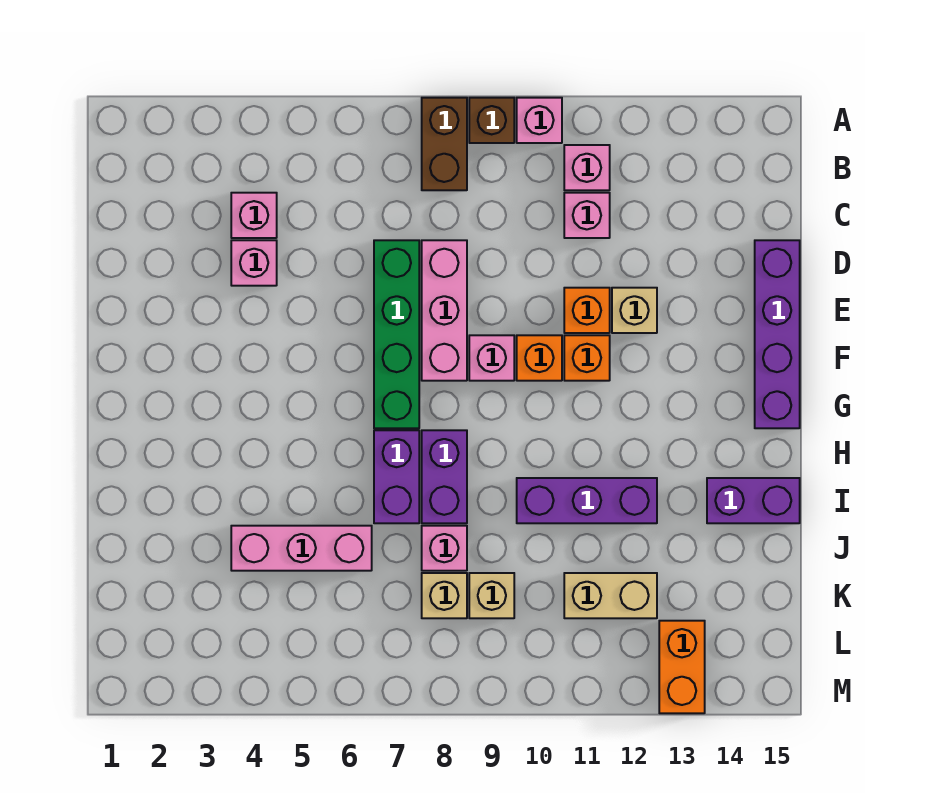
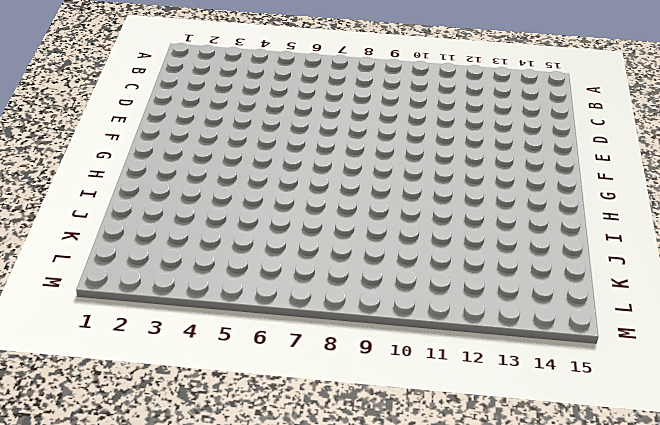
none -> brown 1x2 brick [422,98,467,190]
none -> brown 1x1 brick [469,98,514,143]
none -> pink 1x1 brick [517,98,562,143]

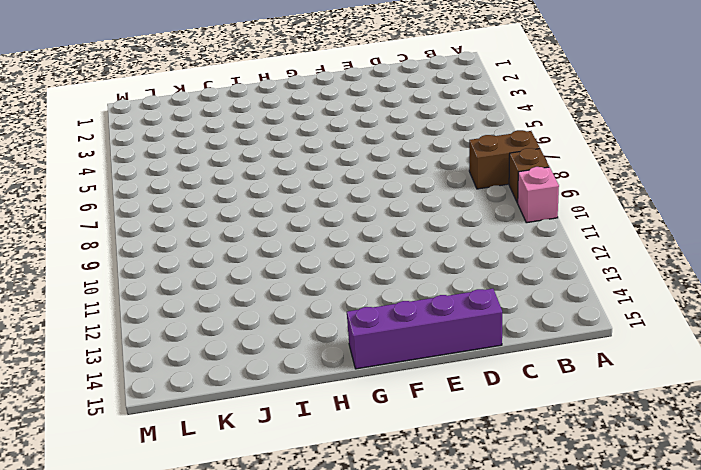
none -> pink 1x1 brick [564,145,610,190]
none -> pink 1x1 brick [231,193,277,238]
none -> pink 1x1 brick [564,193,610,238]

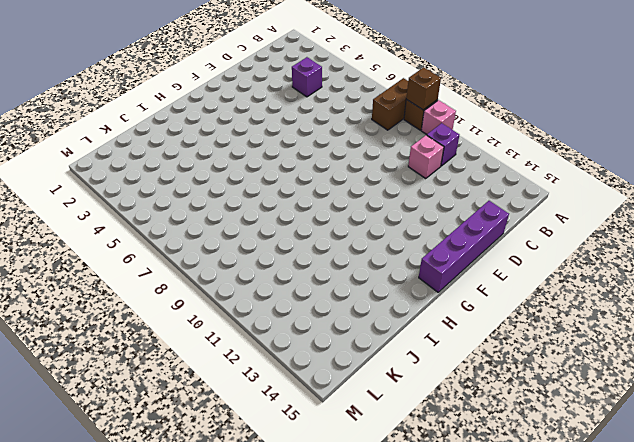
brown 1x1 brick [406,67,441,110] -> none
purple 1x1 brick [427,123,459,166] -> pink 1x1 brick [564,145,610,190]
purple 1x1 brick [292,57,322,97] -> pink 1x1 brick [231,193,277,238]
none -> pink 1x1 brick [231,240,277,286]
none -> green 1x4 brick [374,240,419,428]
none -> pink 1x3 brick [422,240,467,381]

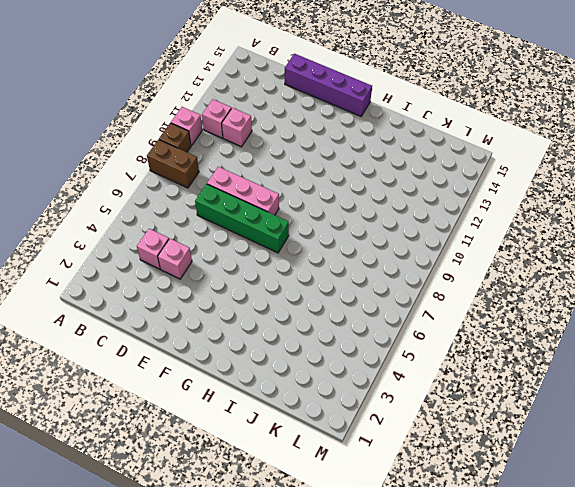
none -> orange 1x1 brick [564,288,610,333]
none -> tan 1x1 brick [612,288,657,333]
none -> pink 1x1 brick [469,335,514,381]

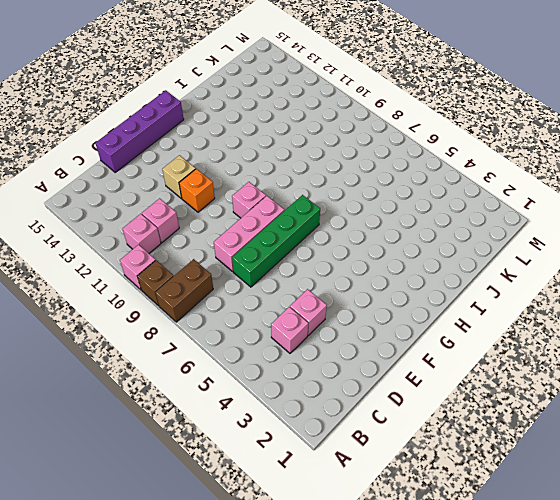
none -> orange 1x1 brick [517,335,562,381]
none -> orange 1x1 brick [564,335,610,381]
none -> purple 1x2 brick [374,430,419,523]

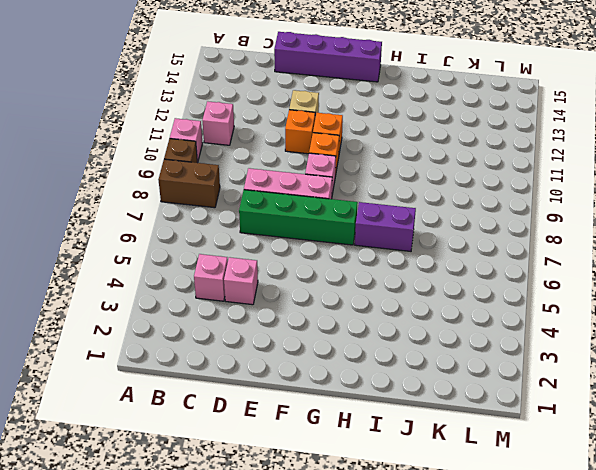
none -> pink 1x1 brick [564,193,610,238]
none -> purple 1x2 brick [422,430,467,523]
none -> purple 1x3 brick [517,478,657,523]

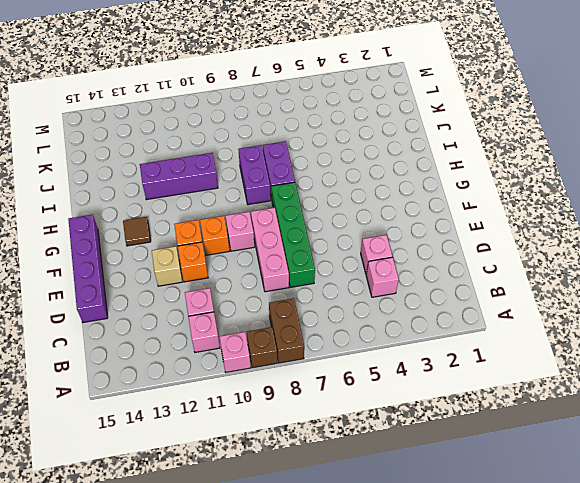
brown 1x1 tile [123,217,151,246] -> none
none -> purple 1x2 brick [707,478,800,523]
none -> pink 1x3 brick [231,526,372,571]
none -> pink 1x1 brick [422,526,467,571]

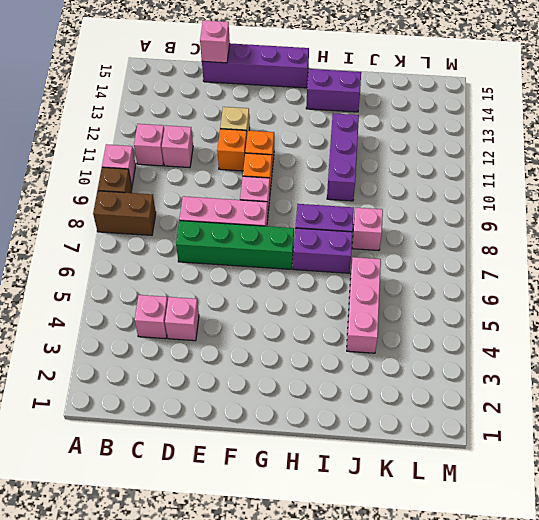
pink 1x1 brick [200,20,230,63] -> none
purple 1x2 brick [306,69,361,112] -> purple 1x2 brick turned to [707,478,800,523]
none -> tan 1x1 brick [422,573,467,618]
none -> tan 1x1 brick [469,573,514,618]
none -> tan 1x2 brick [564,573,657,618]

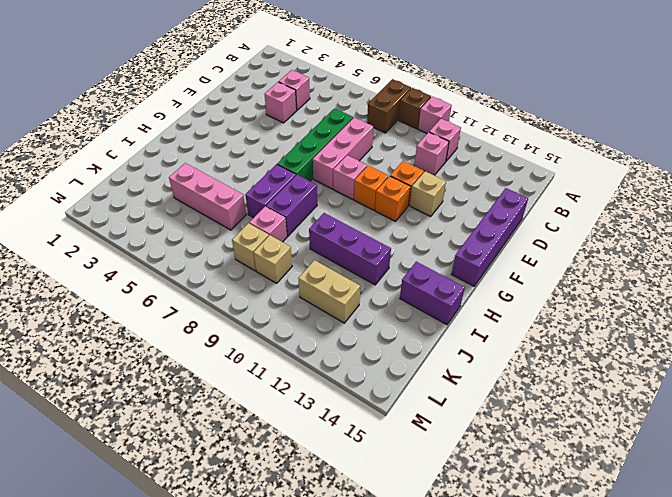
none -> orange 1x2 brick [659,621,705,713]

